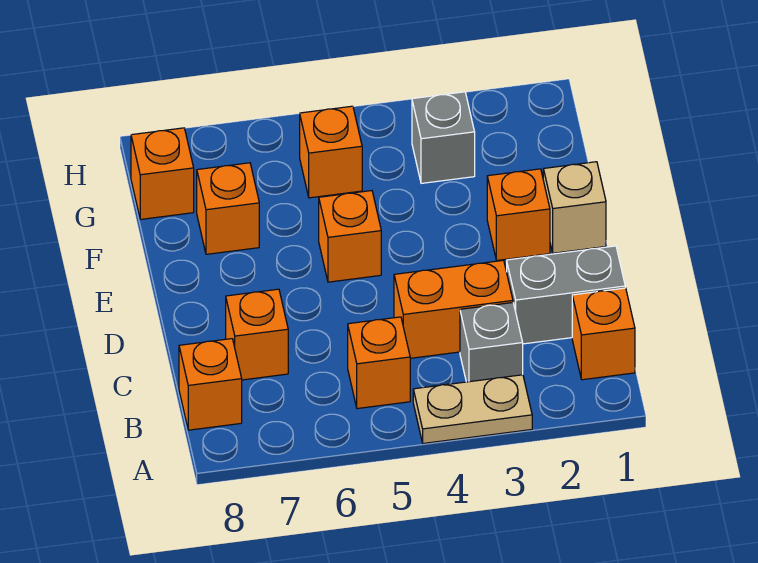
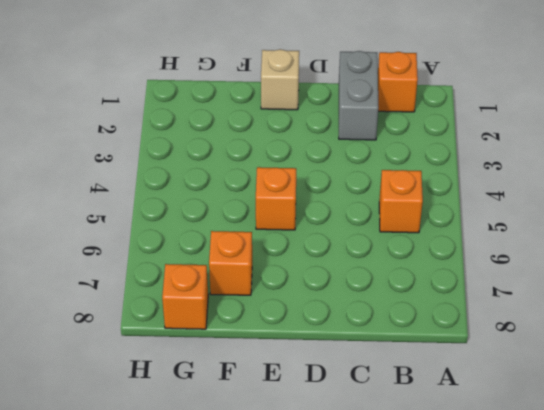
none -> tan 1x2 plate [413,375,532,443]
none -> grey 1x1 brick [460,303,523,382]
none -> orange 1x1 brick [179,339,242,430]

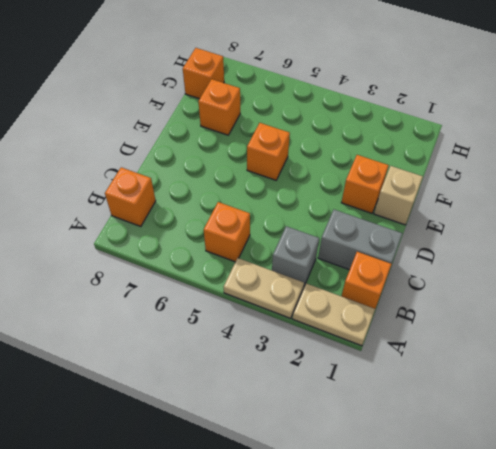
tan 1x2 plate [293,283,375,346] -> none
none -> orange 1x2 brick [394,260,513,358]
none -> orange 1x1 brick [226,289,288,380]
none -> grey 1x1 brick [412,92,475,183]

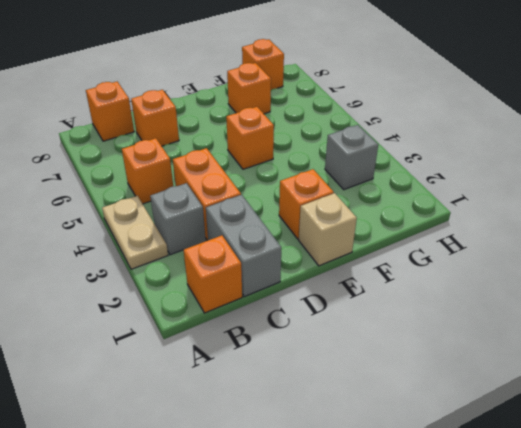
none -> orange 1x1 brick [300,106,362,198]

